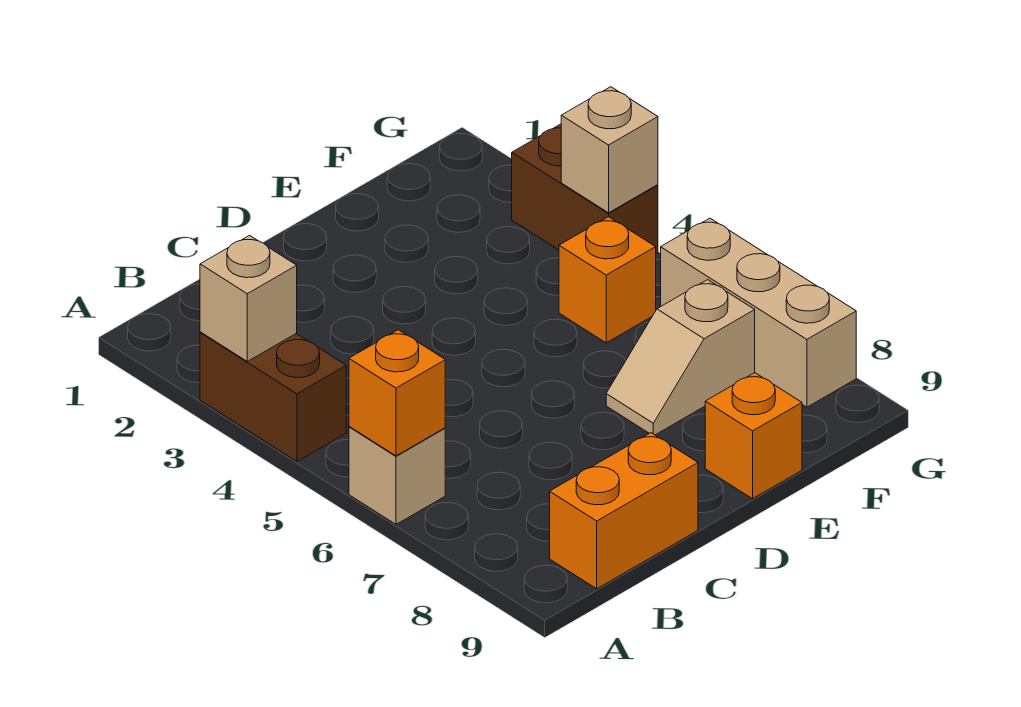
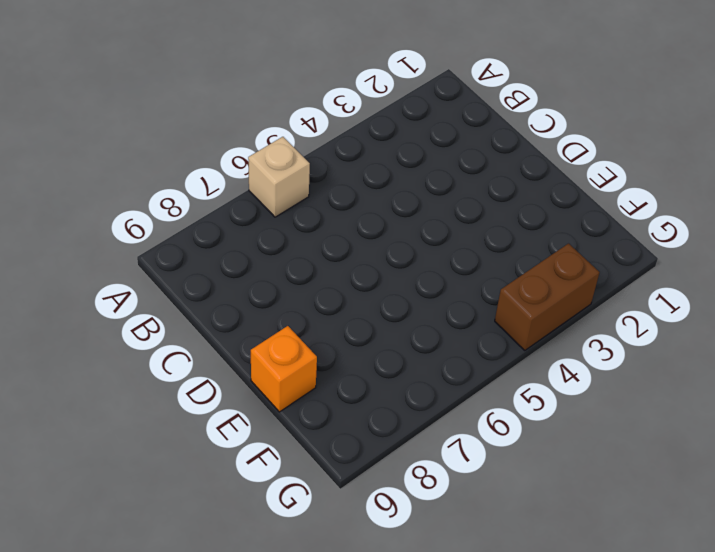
none -> brown 1x2 brick [200,332,346,462]
none -> orange 1x2 brick [550,433,698,589]

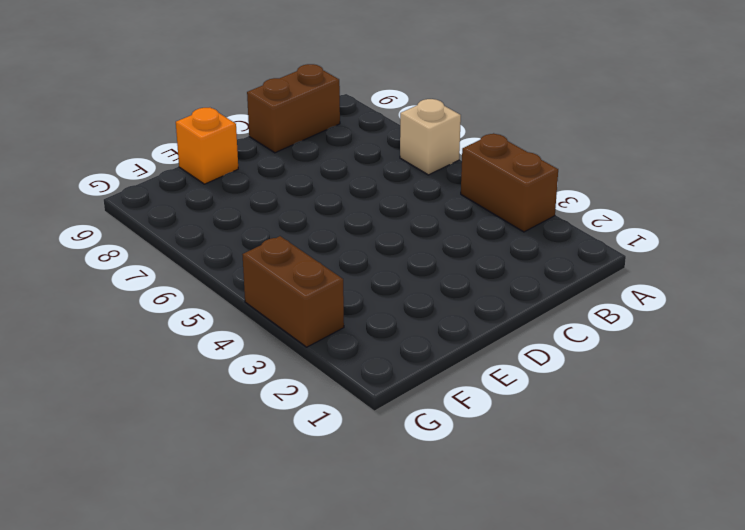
brown 1x2 brick [247,64,340,153] -> orange 1x2 brick [550,433,698,589]
none -> tan 1x2 slope [606,280,755,435]
none -> orange 1x1 brick [559,217,656,343]

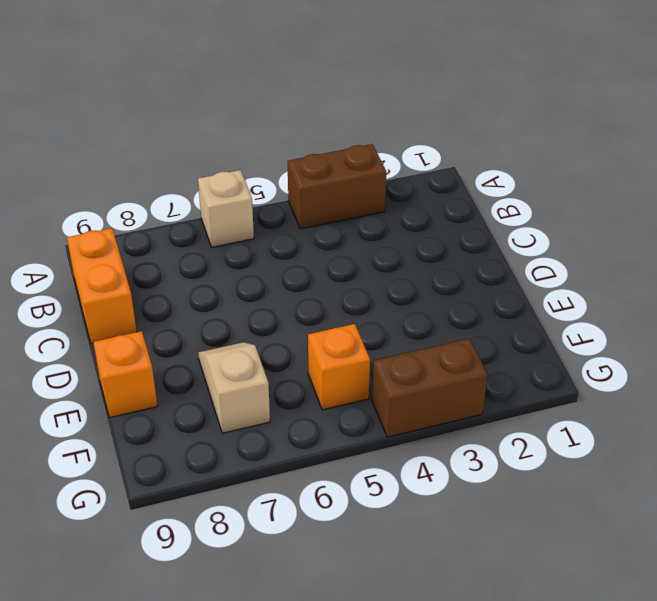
none -> tan 1x3 brick [661,218,856,407]
none -> tan 1x1 brick [200,235,297,361]

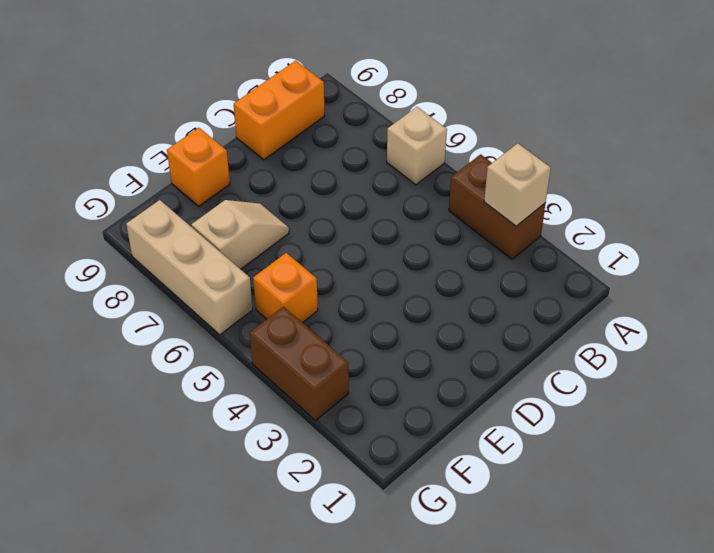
none -> orange 1x1 brick [349,330,445,456]
none -> tan 1x1 brick [561,87,658,213]

